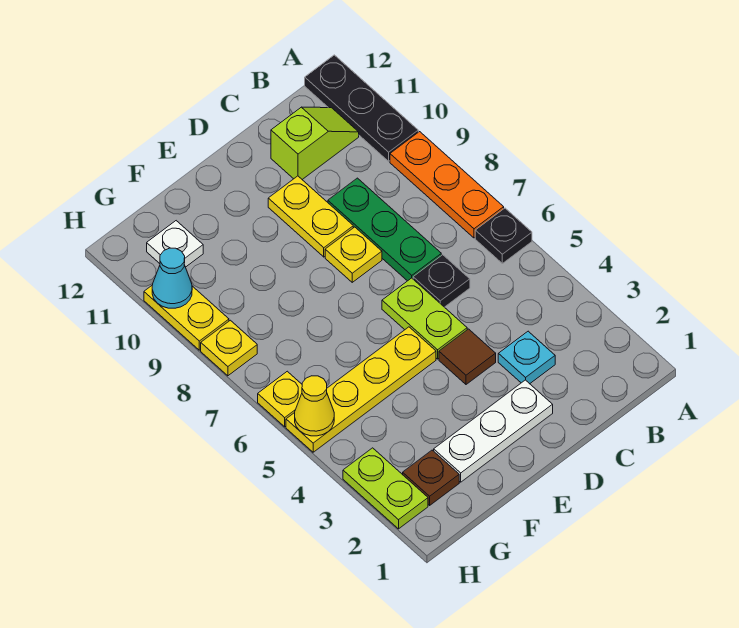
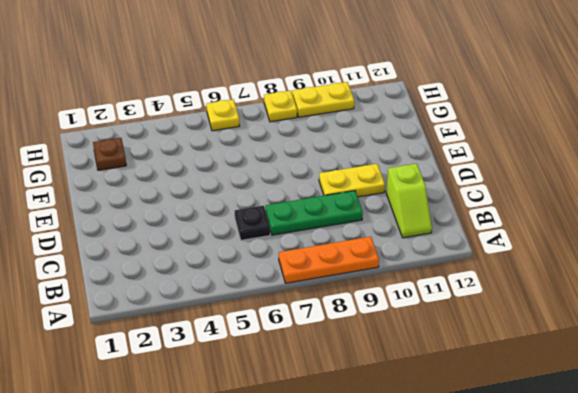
none -> black 1x1 plate [475,208,532,263]
none -> black 1x3 plate [305,55,418,161]
none -> cyan 1x1 plate [498,331,555,384]

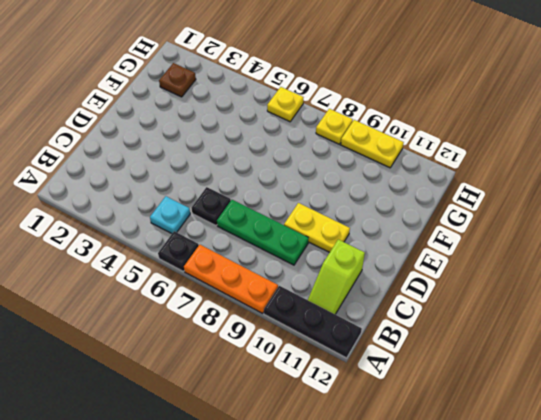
cyan 1x1 plate [150,196,190,234] -> cyan 1x1 plate moved to [498,331,555,384]
none -> white 1x3 plate [434,380,553,482]
none -> brown 1x1 tile [439,329,496,384]
none -> lime 1x2 plate [382,278,467,359]

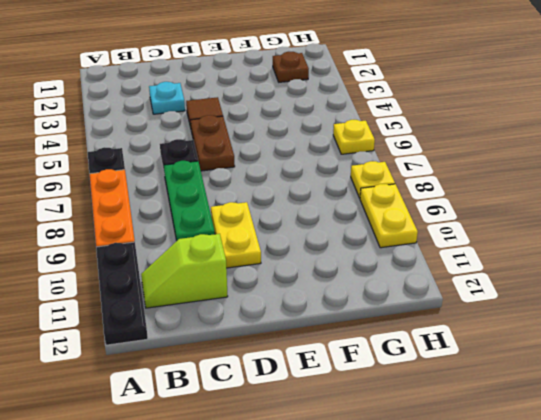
brown 1x2 plate [191,115,235,171] -> lime 1x2 plate [382,278,467,359]
none -> white 1x3 plate [434,380,553,482]
none -> yellow 1x1 plate [325,227,382,282]
none -> yellow 1x4 plate [286,327,436,452]

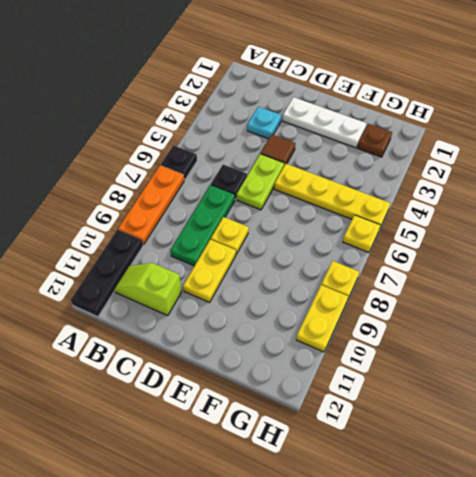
none -> white 1x1 plate [147,221,203,267]
none -> lime 1x2 plate [343,448,428,529]
none -> yellow 1x1 cone [295,376,334,436]

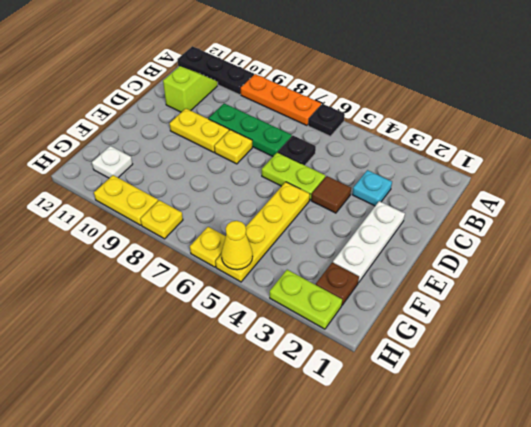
none -> cyan 1x1 cone [152,248,192,308]

